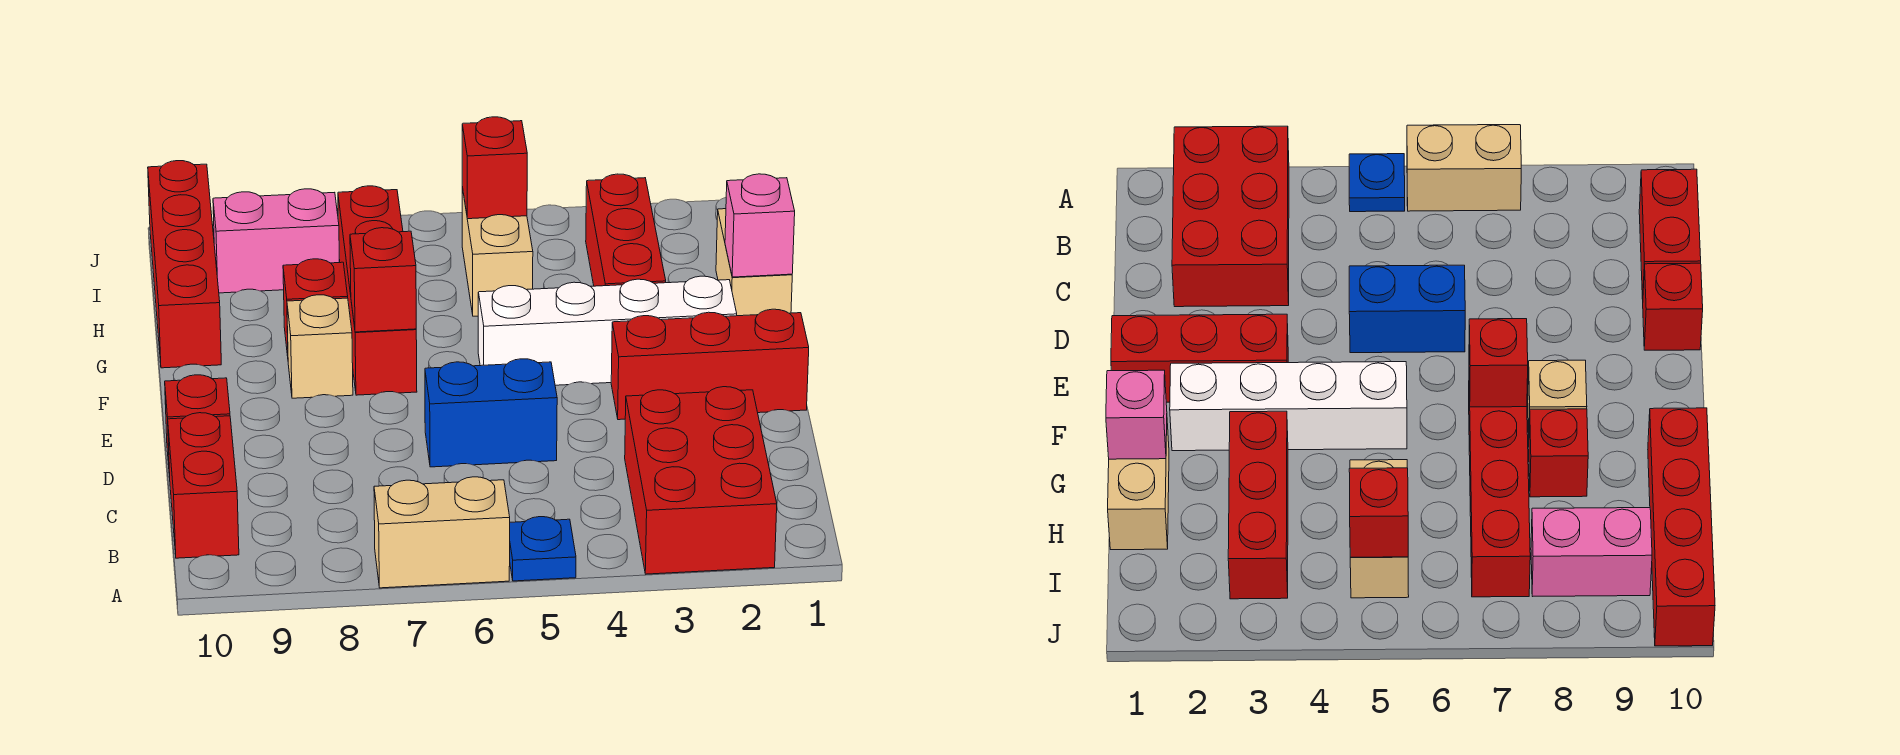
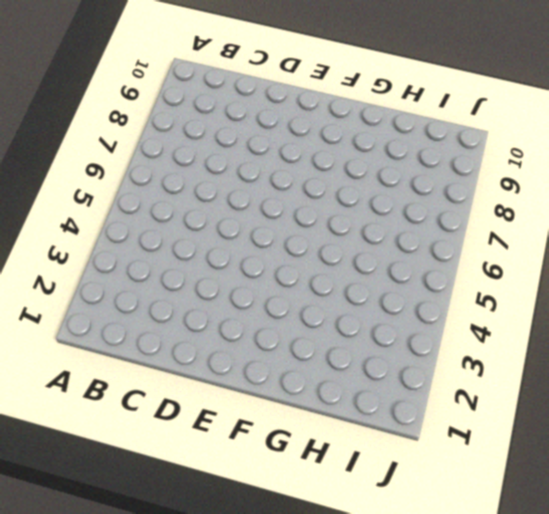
none -> red 2x3 brick [625,387,777,574]
none -> blue 1x1 plate [510,517,576,581]
none -> tan 1x2 brick [374,477,510,588]

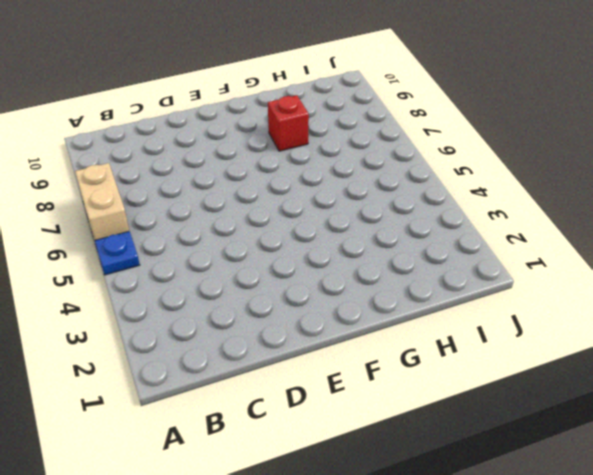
none -> red 2x3 brick [625,387,777,574]
none -> red 1x2 brick [168,413,239,558]
none -> blue 1x2 brick [425,359,557,467]

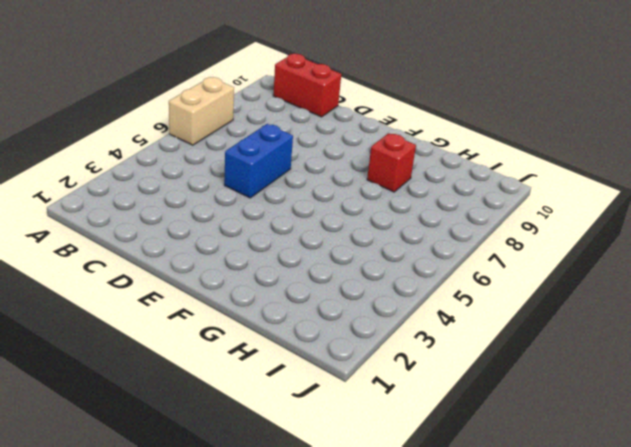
none -> red 2x3 brick [625,387,777,574]
none -> blue 1x1 plate [510,517,576,581]
none -> red 1x1 brick [165,375,230,477]

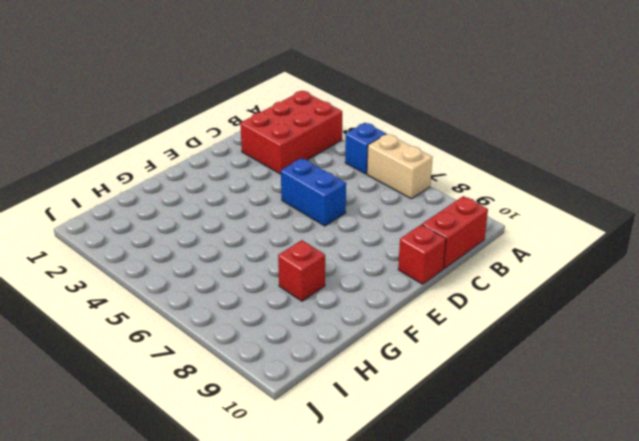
blue 1x1 brick [345,123,386,174] -> blue 1x1 plate [510,517,576,581]
none -> red 1x3 brick [611,309,809,420]
none -> white 1x4 brick [478,276,737,385]
none -> red 1x4 brick [338,186,417,395]

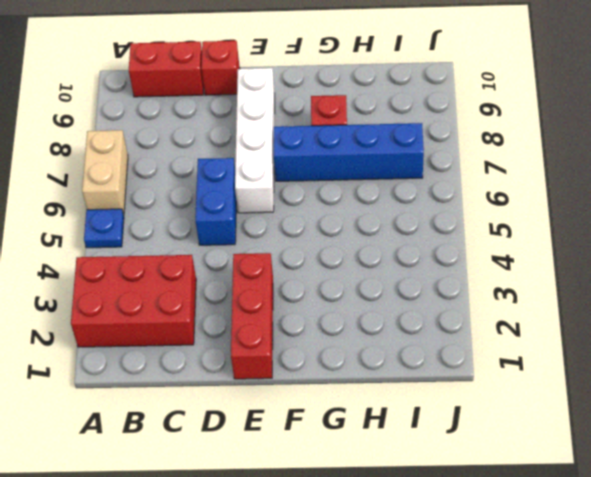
white 1x4 brick [235,68,275,213] -> white 1x4 brick moved to [478,276,737,385]
blue 1x4 brick [274,123,424,181] -> red 1x4 brick [338,186,417,395]
none -> tan 1x1 brick [287,295,353,398]
none -> tan 1x2 brick [716,209,792,316]
none -> red 1x3 brick [586,174,666,286]

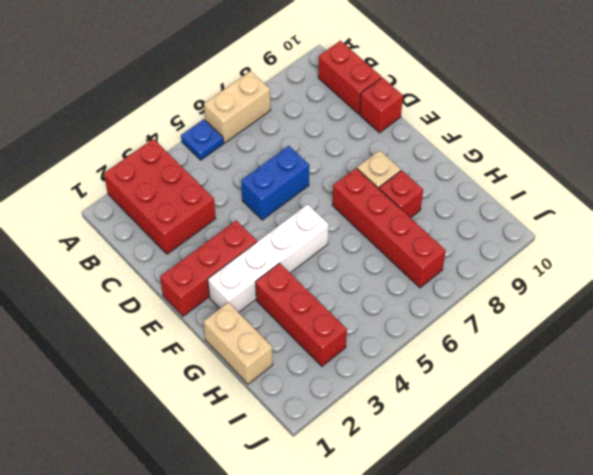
none -> red 1x4 brick [148,161,221,368]
none -> tan 1x2 brick [462,187,533,316]
none -> pink 1x2 brick [213,189,339,293]

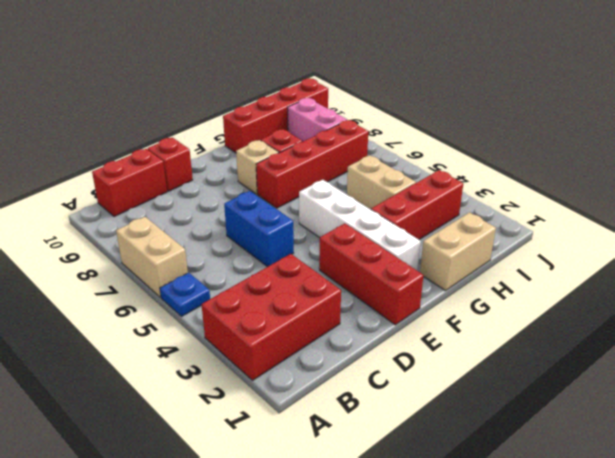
tan 1x2 brick [347,155,416,209] -> tan 1x2 brick turned to [462,187,533,316]
none -> red 1x1 brick [350,228,416,332]
none -> pink 1x1 brick [725,174,795,277]
none -> red 1x1 brick [462,117,527,219]

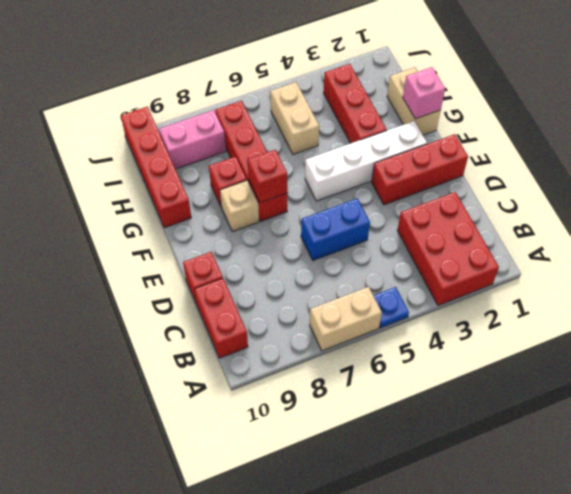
none -> red 1x1 brick [462,117,527,219]

